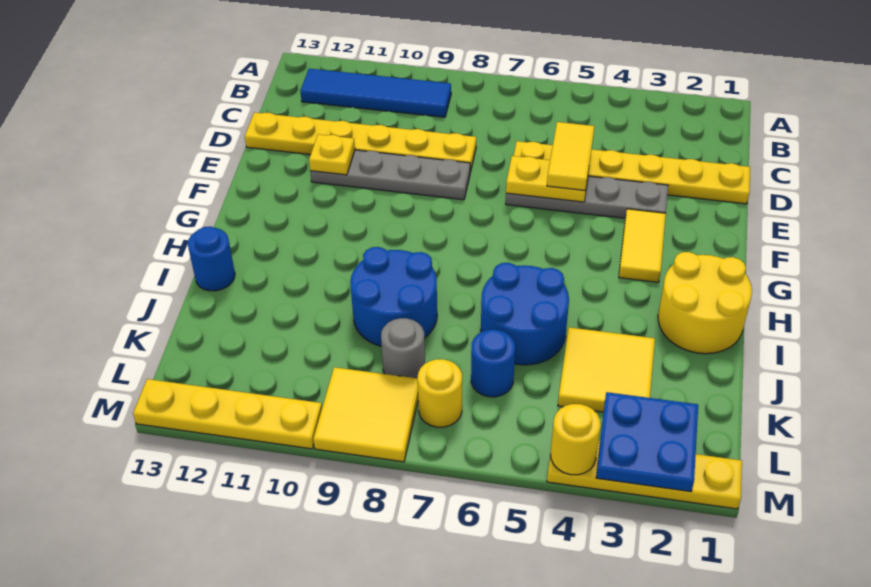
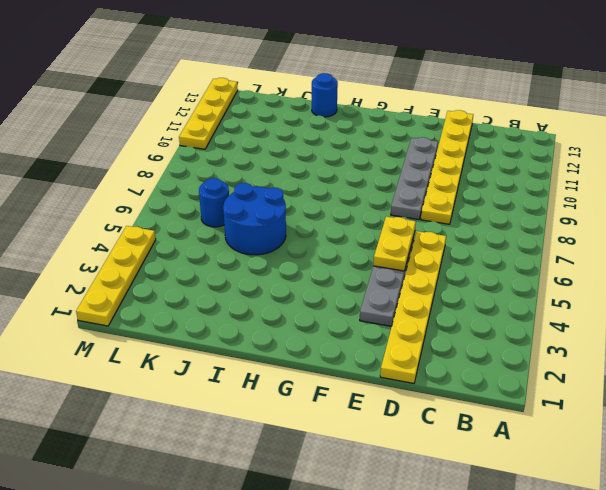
none -> blue 1x4 tile [300,69,451,117]
none -> yellow 1x2 tile [619,209,666,283]
none -> yellow 2x2 round brick [658,252,752,354]

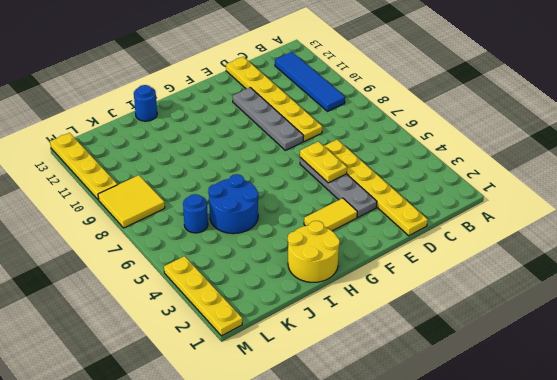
none -> blue 2x2 round brick [350,247,437,346]
none -> yellow 2x2 tile [558,327,655,412]
none -> grey 1x1 round brick [381,318,425,378]

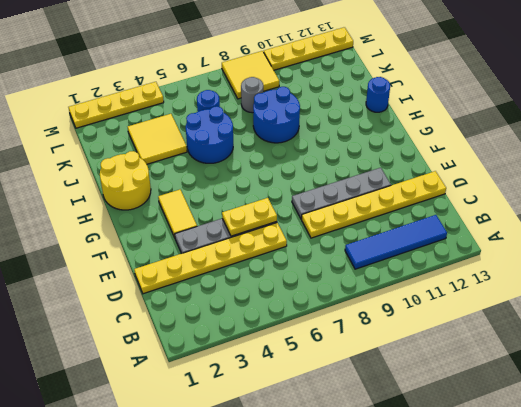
none -> yellow 1x1 round brick [418,359,462,427]
none -> yellow 1x1 plate [309,134,355,175]
none -> blue 2x2 plate [596,392,698,492]

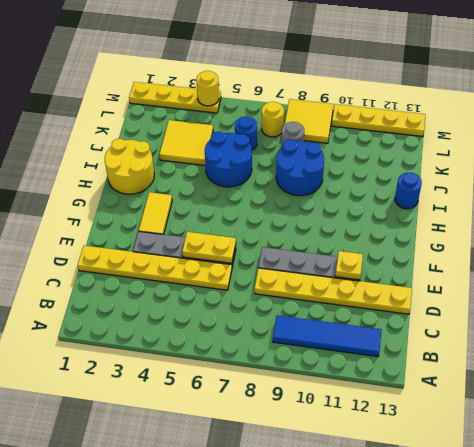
none -> blue 2x2 plate [596,392,698,492]
none -> yellow 1x2 tile [547,122,594,191]

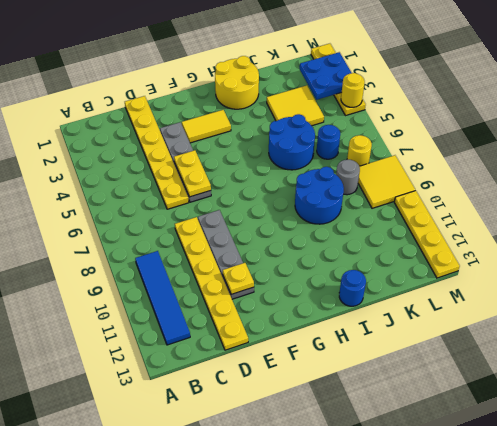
none -> yellow 1x2 tile [547,122,594,191]

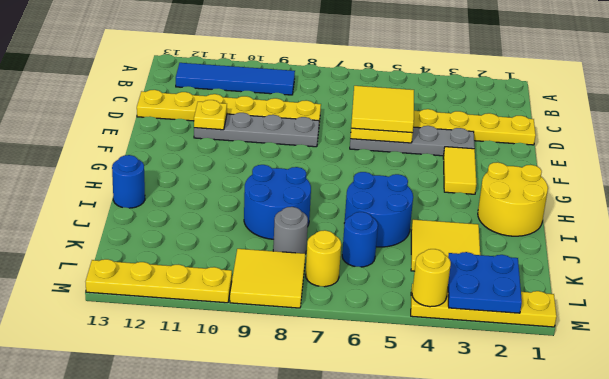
yellow 2x2 tile [351,86,414,133] -> yellow 1x2 tile [547,122,594,191]

